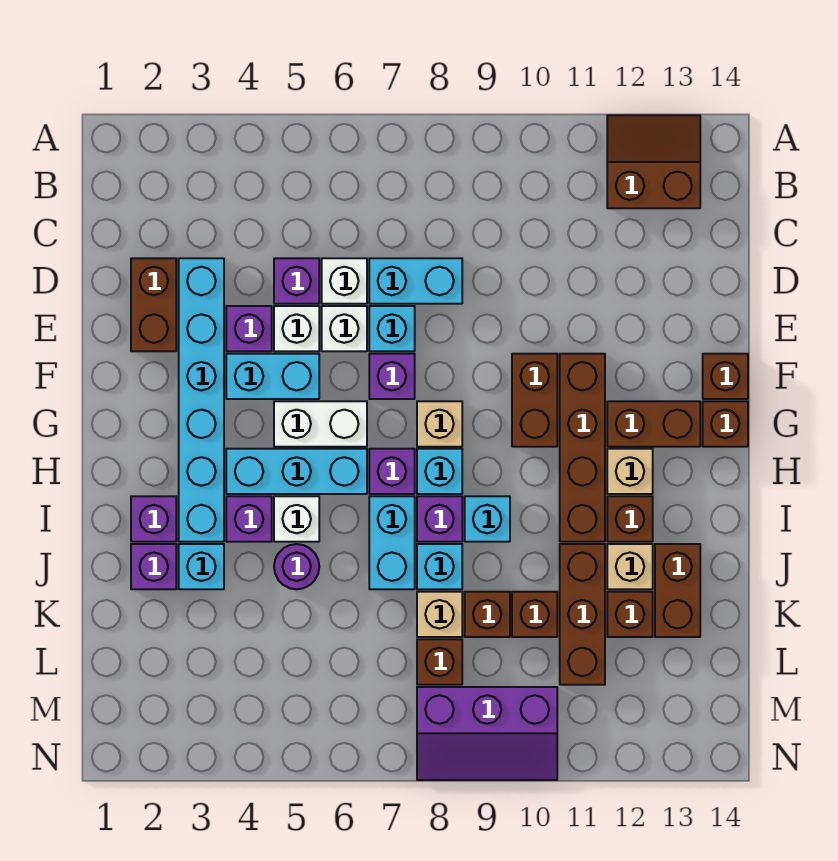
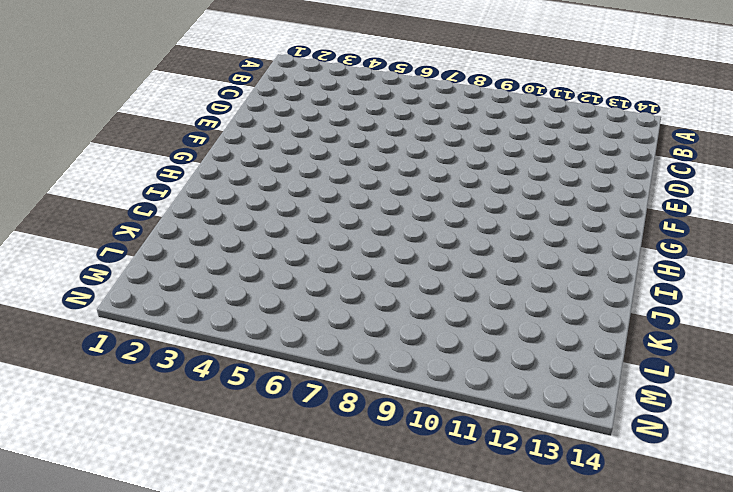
none -> brown 2x2 slope [607,115,700,208]
none -> brown 1x2 brick [131,258,176,351]
none -> cyan 1x6 brick [179,258,224,542]
none -> purple 1x1 brick [274,258,319,304]

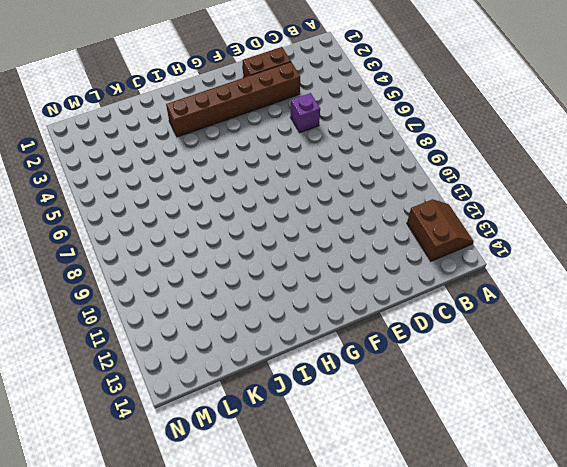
brown 1x6 brick [166,62,300,137] -> cyan 1x6 brick [179,258,224,542]
none -> white 1x1 brick [322,258,367,304]
none -> cyan 1x2 brick [369,258,462,304]
none -> purple 1x1 brick [226,306,272,351]
none -> white 1x1 brick [274,306,319,351]

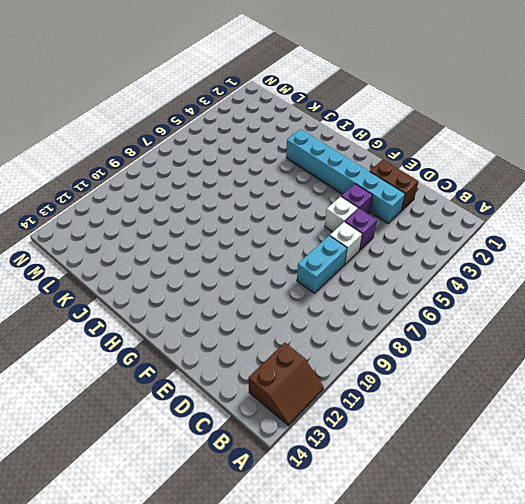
none -> white 1x1 brick [322,306,367,351]
none -> cyan 1x1 brick [369,306,415,351]
none -> cyan 1x2 brick [226,354,319,399]
none -> purple 1x1 brick [369,354,415,399]

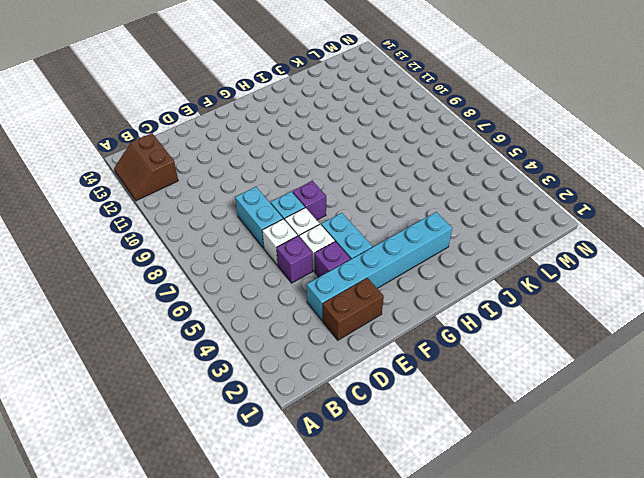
none -> brown 1x2 brick [512,354,557,447]
none -> brown 1x4 brick [560,354,605,542]
none -> brown 1x1 brick [703,354,748,399]
none -> white 1x2 brick [274,401,367,447]

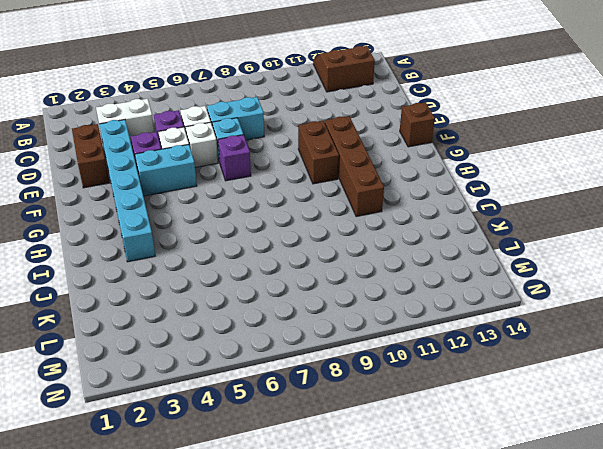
white 1x2 brick [96,99,154,143] -> white 1x2 brick moved to [274,401,367,447]
none -> tan 1x1 brick [417,401,462,447]
none -> brown 1x2 brick [607,401,700,447]
none -> brown 1x1 brick [703,401,748,447]
none -> cyan 1x3 brick [226,449,367,494]

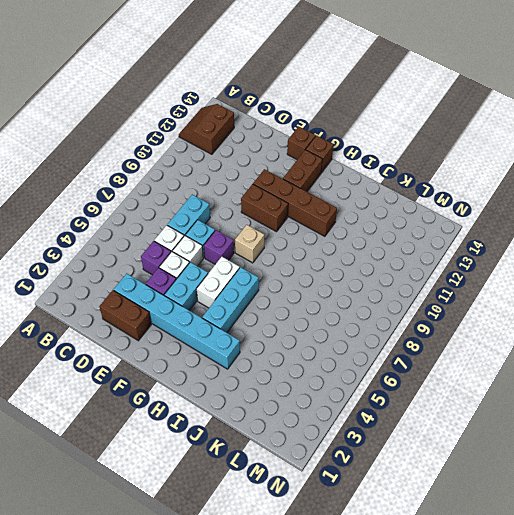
none -> purple 1x1 brick [369,449,415,494]
none -> cyan 1x1 brick [417,449,462,494]
none -> tan 1x1 brick [607,449,653,494]
none -> purple 1x1 brick [131,496,176,542]

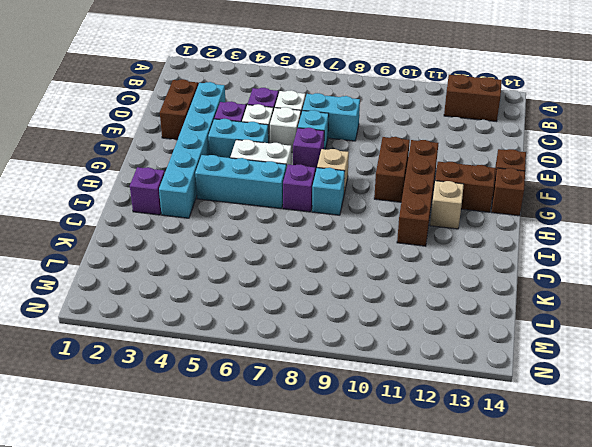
none -> purple 1x1 brick [226,496,272,542]
none -> white 1x1 brick [274,496,319,542]
none -> cyan 1x2 brick [369,496,415,589]
none -> purple 1x1 brick [417,496,462,542]

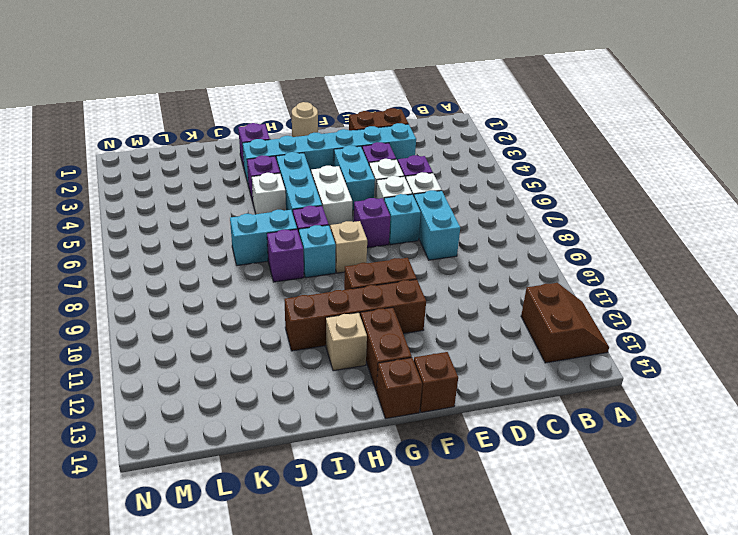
tan 1x1 round brick [292,102,318,137] -> none
none -> cyan 1x1 brick [465,496,510,542]
none -> brown 1x1 brick [607,496,653,542]
none -> purple 1x1 brick [131,544,176,589]
none -> cyan 1x1 brick [179,544,224,589]

